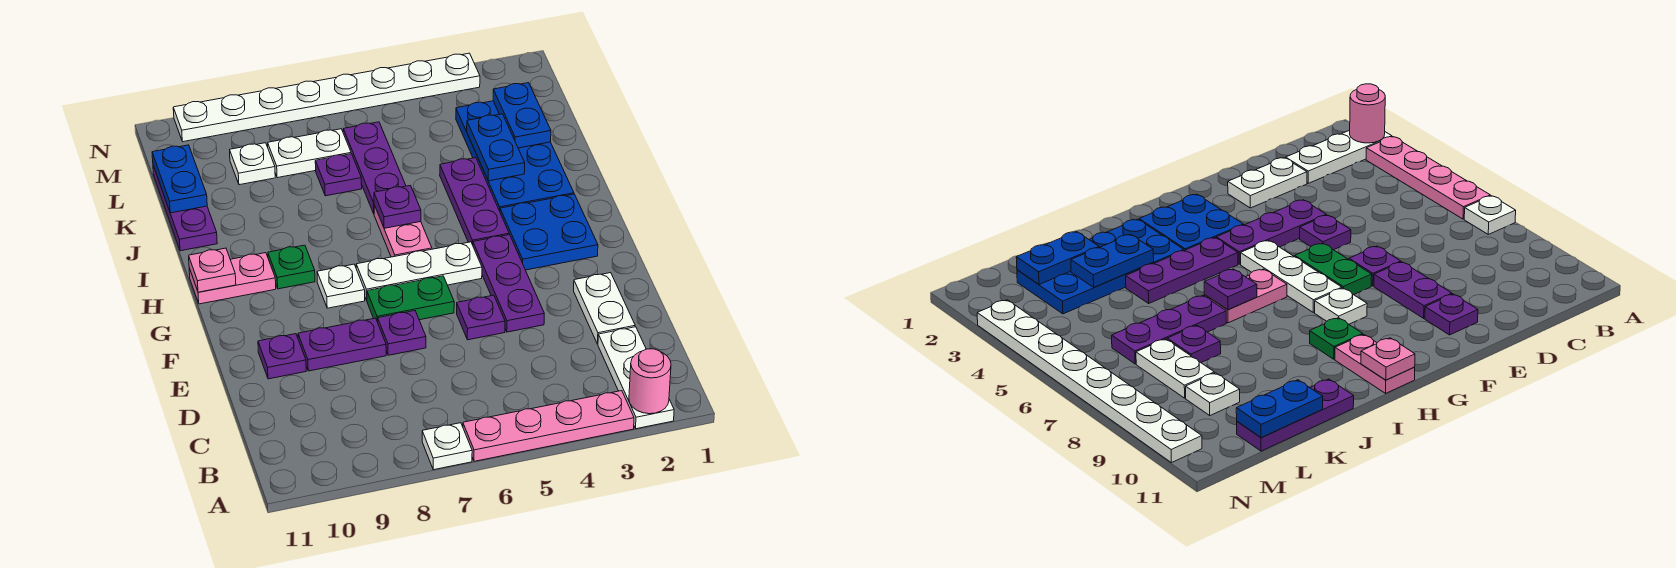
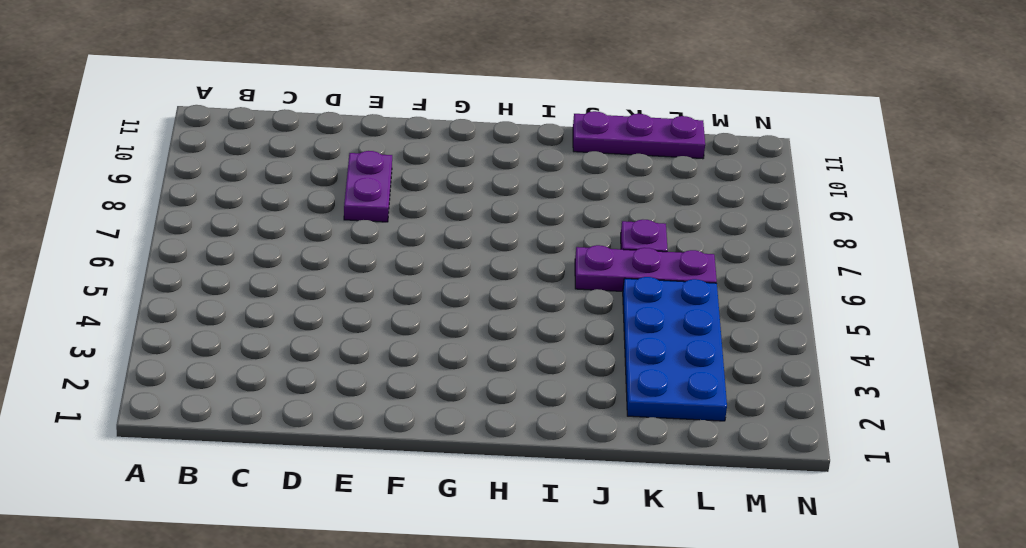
blue 2x4 plate [623,277,727,421] -> blue 2x4 plate turned to [456,101,574,211]
none -> white 1x3 plate [598,327,674,429]
none -> pink 1x4 plate [463,391,634,461]
none -> white 1x1 plate [422,423,472,470]
none -> white 1x2 plate [574,273,635,344]

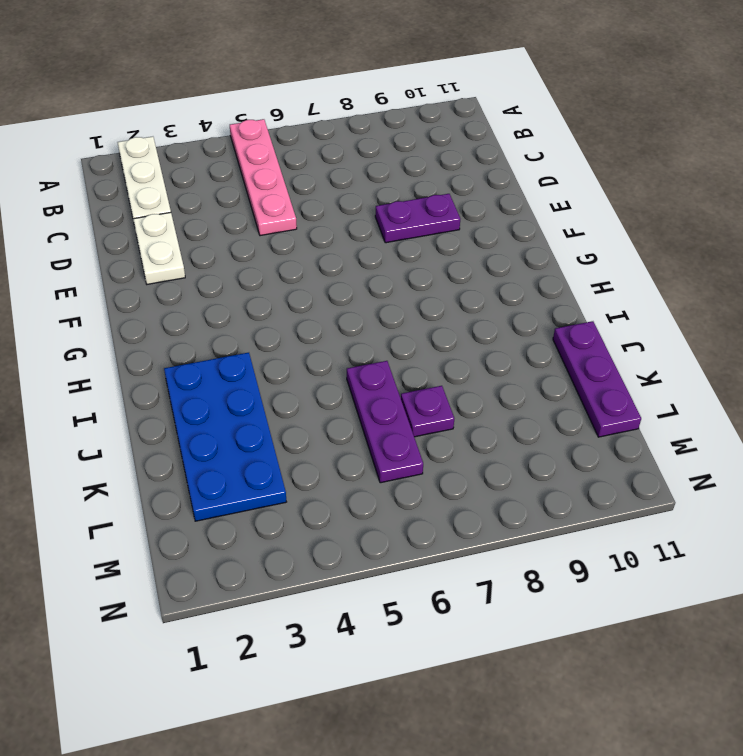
pink 1x4 plate [230,119,297,236] -> pink 1x4 plate turned to [463,391,634,461]
none -> white 1x1 plate [422,423,472,470]
none -> purple 1x3 plate [473,235,544,332]
none -> purple 1x1 plate [457,295,505,340]
none -> purple 1x1 plate [378,311,426,355]

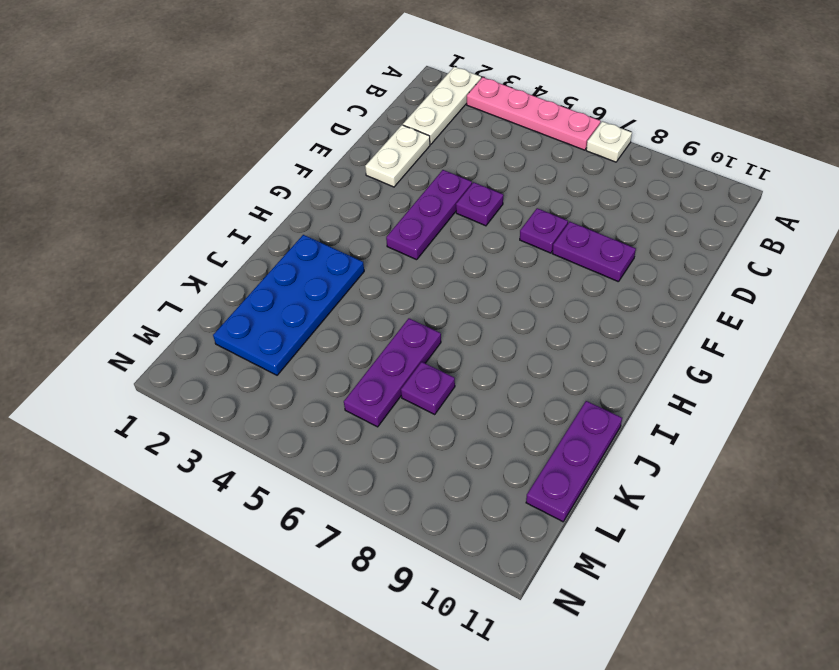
none -> purple 1x1 plate [258,334,306,379]
none -> green 1x2 plate [367,276,454,322]
none -> blue 2x2 plate [500,194,598,270]
none -> white 1x3 plate [356,242,482,300]

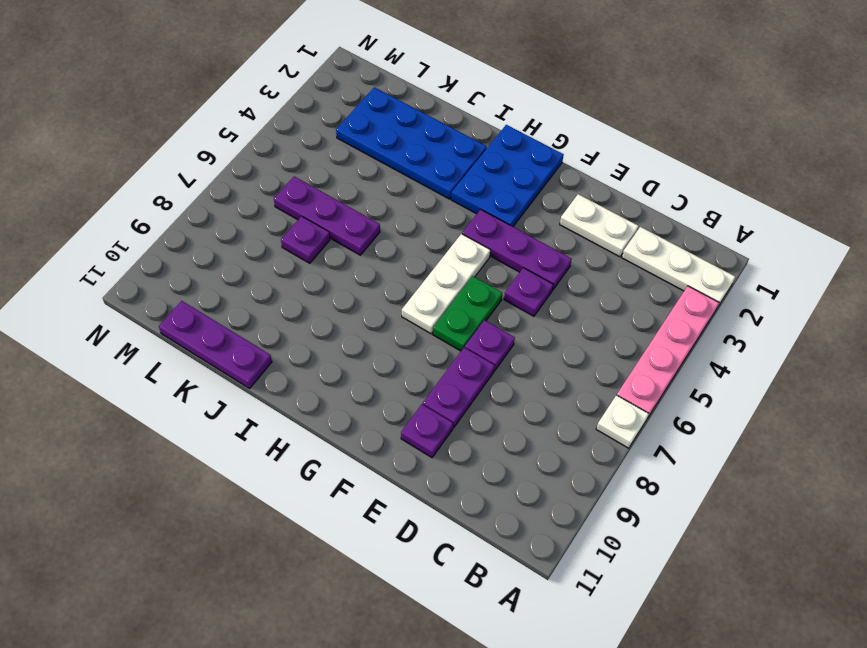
blue 2x3 plate [451,125,564,227] -> blue 2x2 plate [500,194,598,270]
none -> white 1x1 plate [317,264,365,308]
none -> purple 1x3 plate [440,158,509,245]
none -> pink 1x2 plate [374,205,432,257]
none -> green 1x1 plate [268,245,315,289]

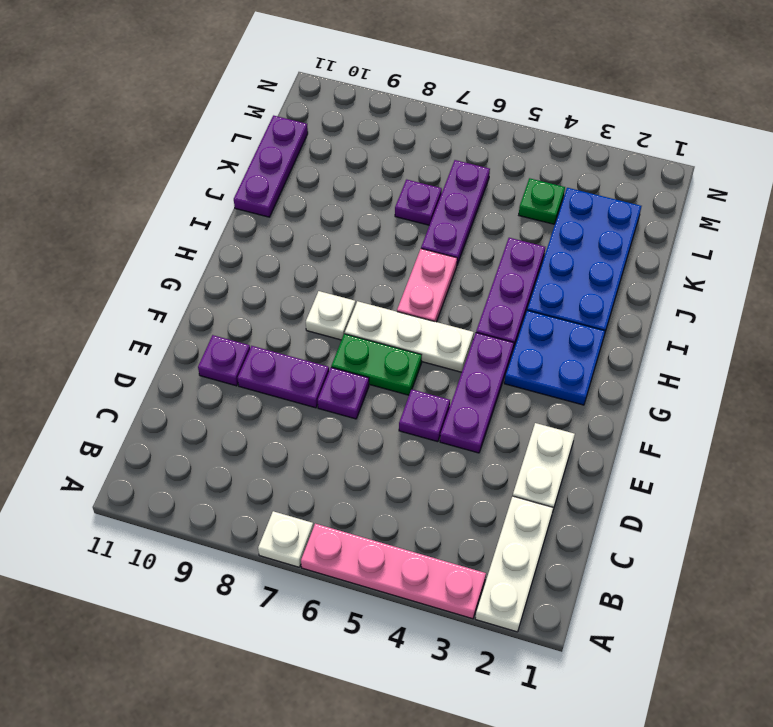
green 1x1 plate [519,178,565,224] -> green 1x1 plate moved to [268,245,315,289]
none -> pink 1x2 plate [189,253,276,304]
none -> white 1x2 plate [268,129,351,178]
none -> white 1x1 plate [230,143,275,185]
none -> white 1x8 plate [173,53,480,142]

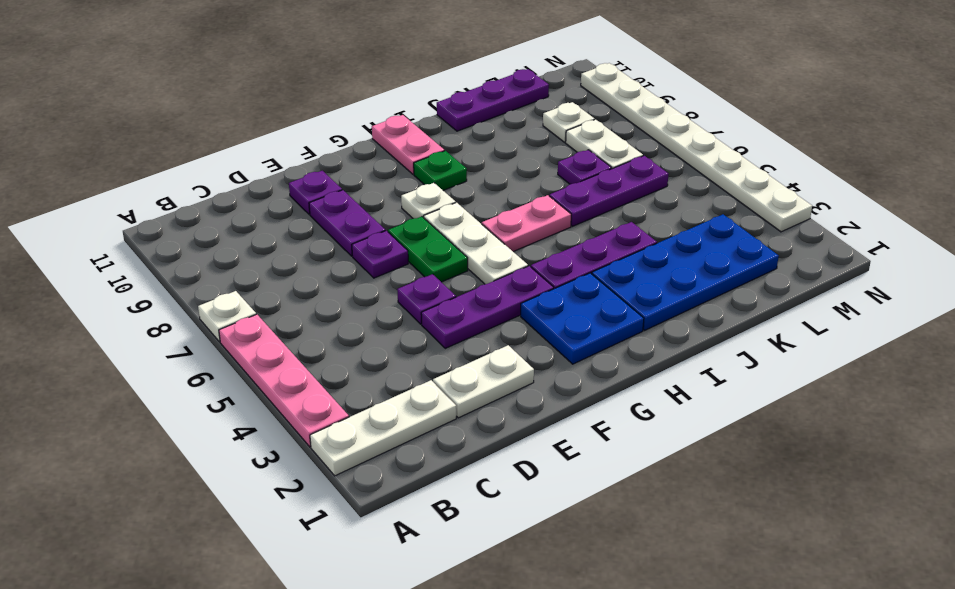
none -> pink 1x1 round brick [629,349,671,414]
none -> pink 1x1 plate [189,248,236,292]
none -> purple 1x1 plate [374,185,421,228]
none -> blue 1x2 plate [467,114,525,181]

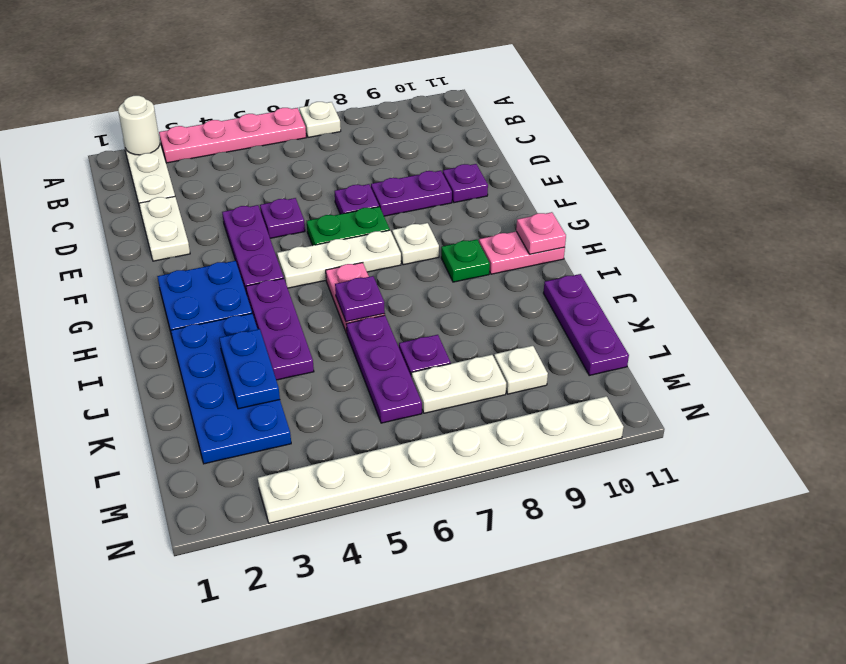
white 1x1 round brick [118,96,160,155] -> pink 1x1 round brick [629,349,671,414]
none -> blue 1x2 plate [493,83,551,148]
none -> blue 1x2 plate [152,145,207,213]

